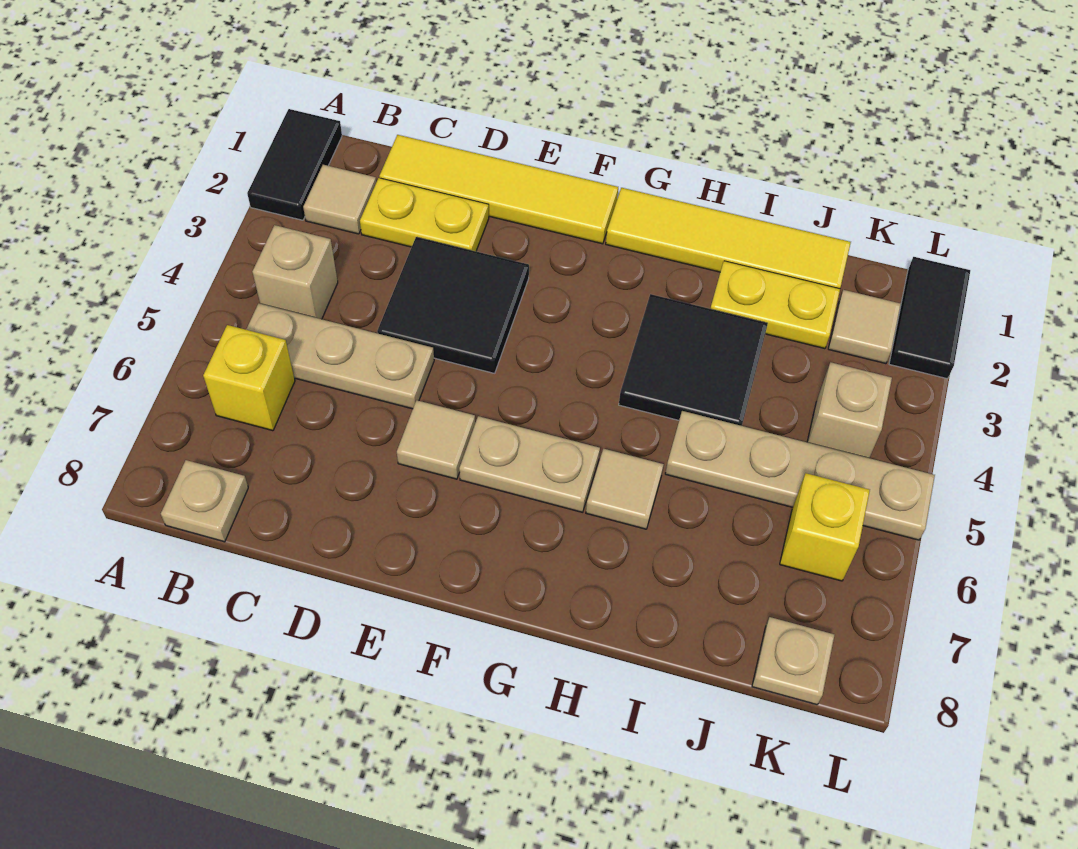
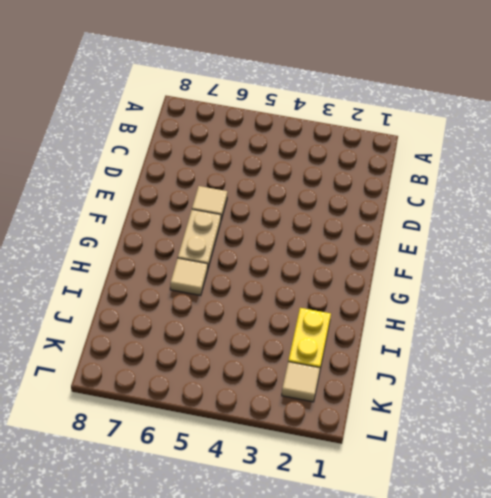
none -> black 1x2 tile [247,109,342,220]
none -> tan 1x1 tile [303,165,376,234]
none -> tan 1x1 brick [252,225,338,319]

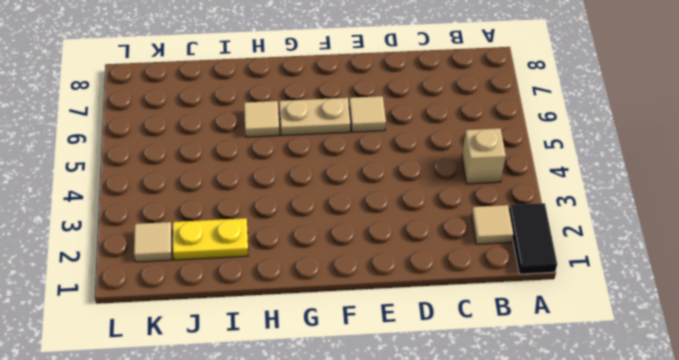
none -> tan 1x3 plate [246,303,434,409]
none -> yellow 1x1 brick [203,325,295,431]
none -> tan 1x1 plate [161,460,248,542]

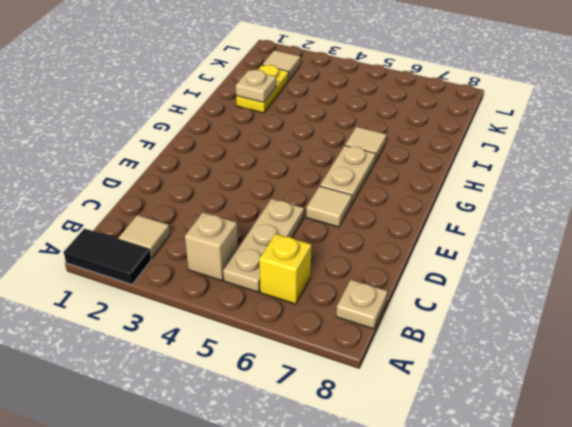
tan 1x1 plate [236,70,276,102] -> tan 1x1 plate moved to [752,617,834,705]
none -> yellow 1x4 tile [379,135,618,244]
none -> yellow 1x2 plate [360,178,489,251]
none -> black 2x2 tile [377,237,529,373]

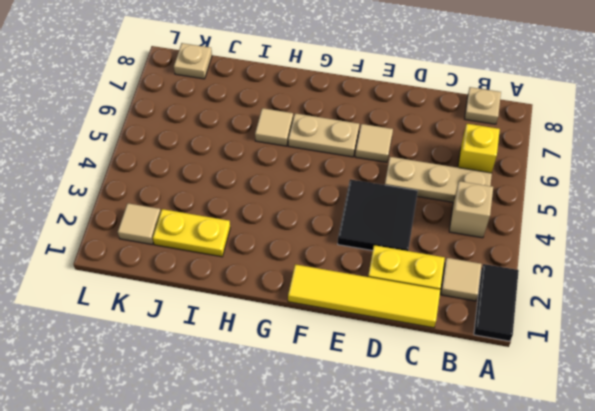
none -> yellow 1x4 tile [606,188,851,289]
none -> black 2x2 tile [619,294,768,426]
none -> tan 1x4 plate [665,411,935,540]

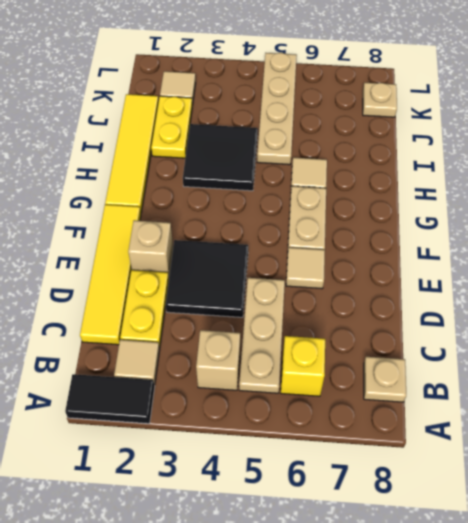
tan 1x1 brick [128,220,173,276] -> tan 1x1 brick moved to [807,362,892,458]
none -> yellow 1x1 brick [780,473,870,581]
none -> black 1x2 tile [889,257,970,379]

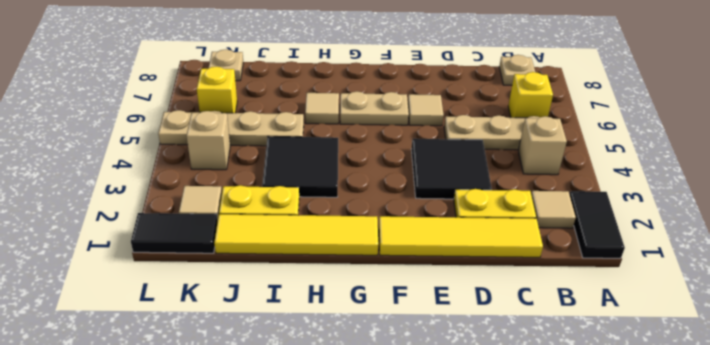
black 1x2 tile [131,213,218,253] -> black 1x2 tile turned to [889,257,970,379]

